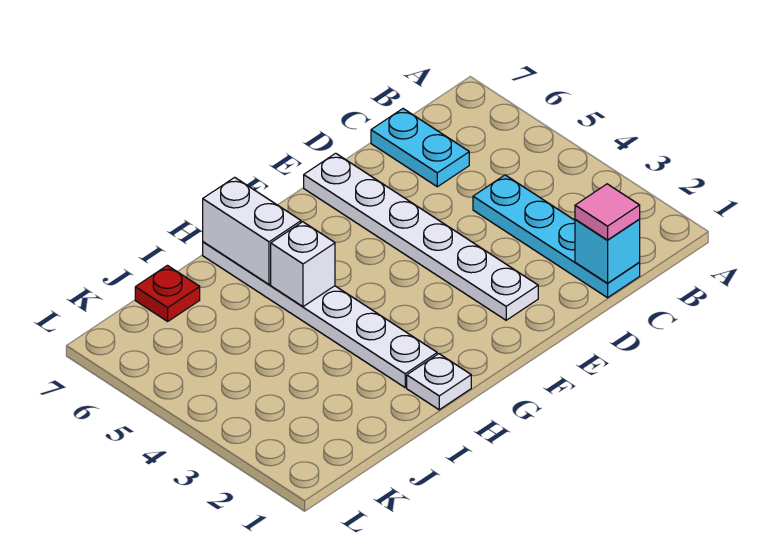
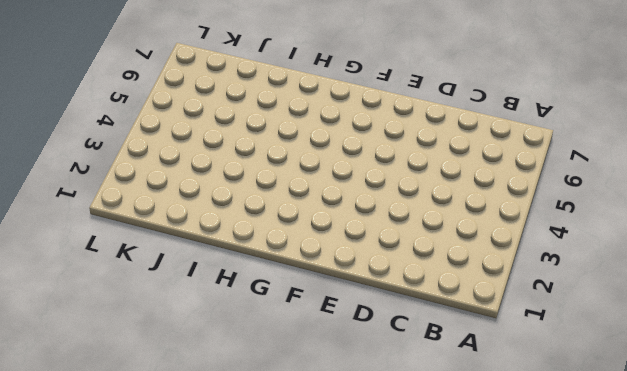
none -> cyan 1x4 plate [473,175,640,298]
none -> cyan 1x2 plate [371,109,469,187]

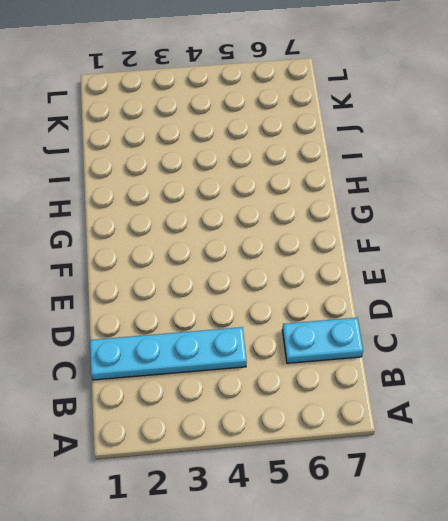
none -> white 1x6 plate [304,153,538,320]
none -> white 1x1 plate [407,354,471,410]

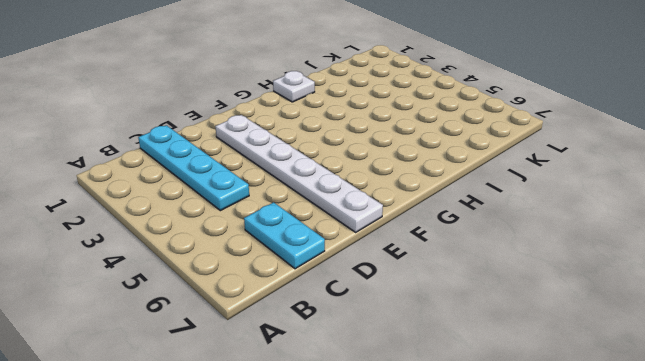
none -> white 1x6 plate [203,242,437,387]
none -> red 1x1 plate [135,265,200,321]

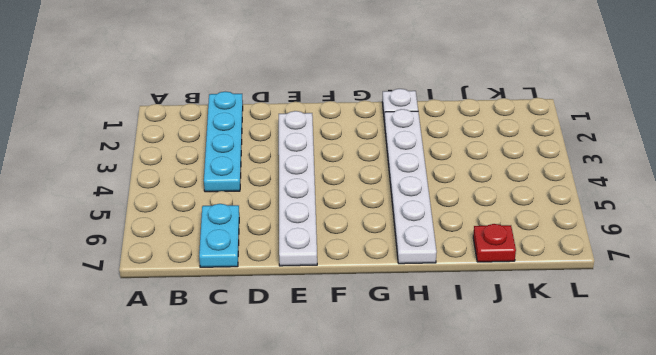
none -> cyan 1x1 brick [575,220,640,283]
none -> white 1x1 brick [271,222,335,307]

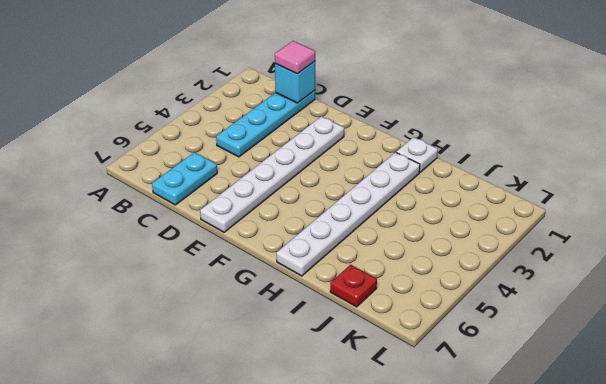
none -> white 1x1 brick [271,222,335,307]
none -> white 1x2 brick [203,177,301,284]

